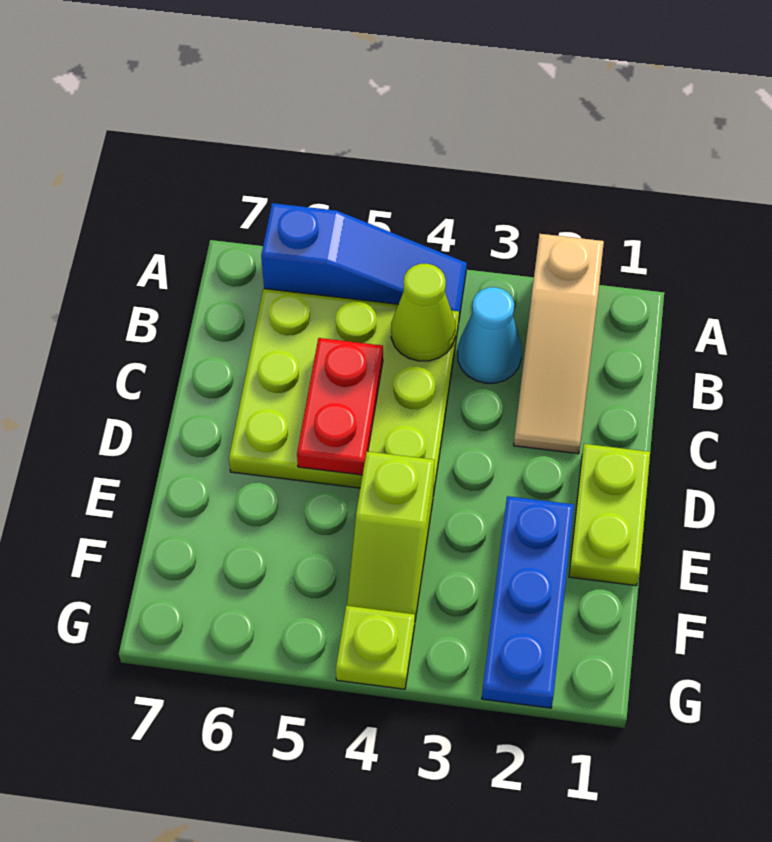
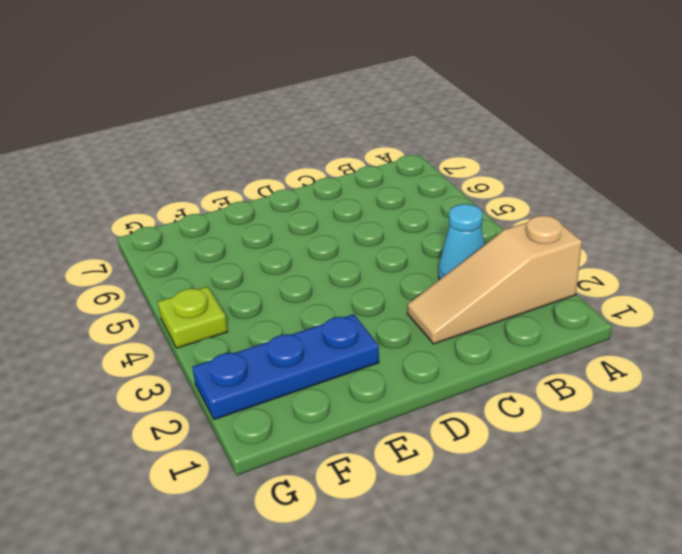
none -> blue 1x3 slope [261,203,467,323]
none -> lime 3x3 plate [229,289,459,495]

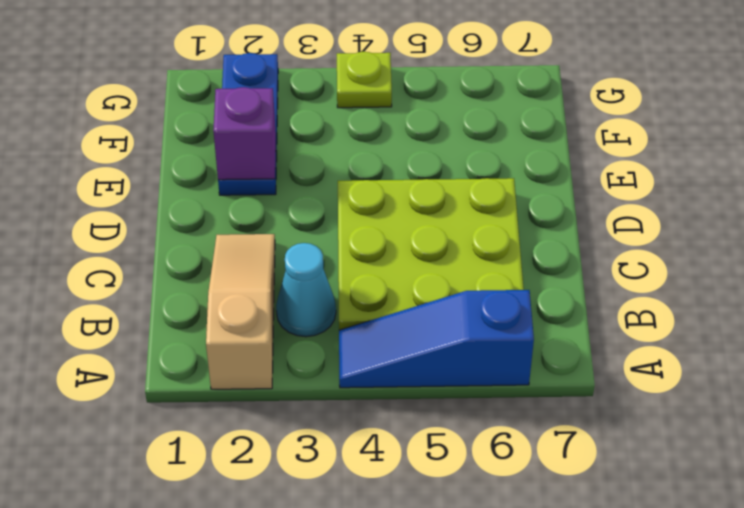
purple 1x1 brick [213,87,276,180] -> none
none -> lime 1x2 plate [569,444,650,586]
none -> lime 1x2 slope [347,451,434,619]

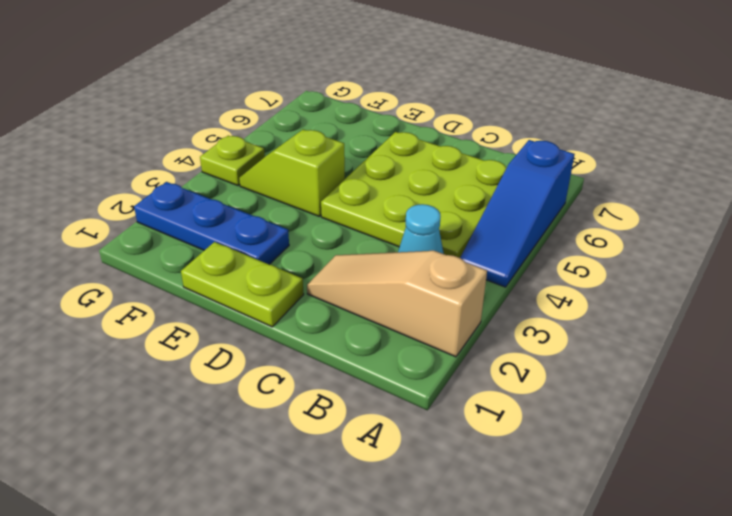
none -> lime 1x1 cone [391,264,456,361]
none -> red 1x2 plate [297,338,383,475]

